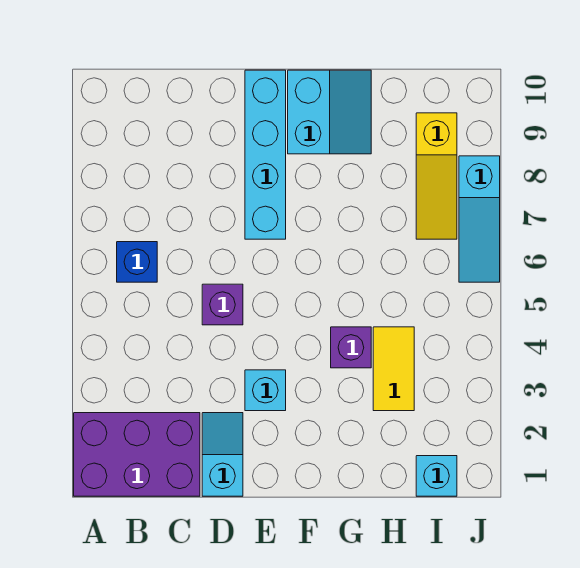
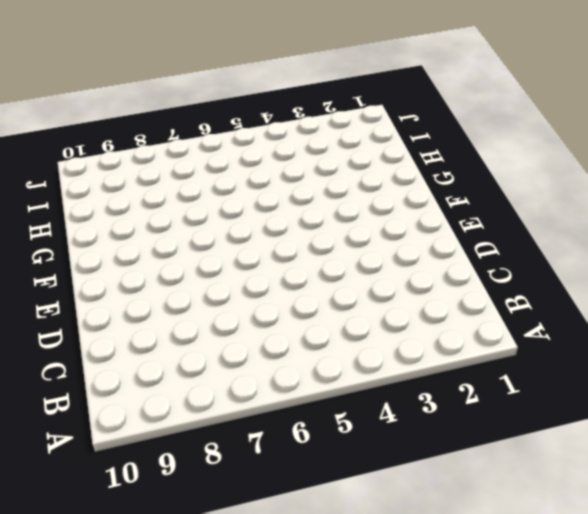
none -> purple 2x3 brick [74,413,200,496]
none -> blue 1x1 brick [117,242,157,282]
none -> cyan 1x2 slope [202,413,243,496]

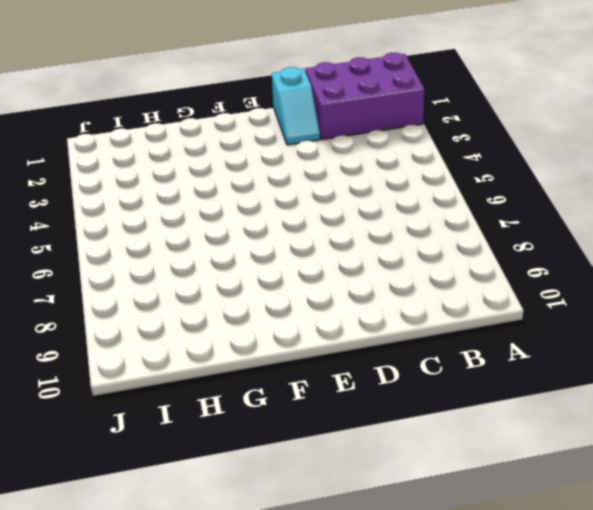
none -> blue 1x1 brick [117,242,157,282]
none -> purple 1x1 brick [202,284,243,325]
none -> cyan 1x1 brick [245,370,286,411]

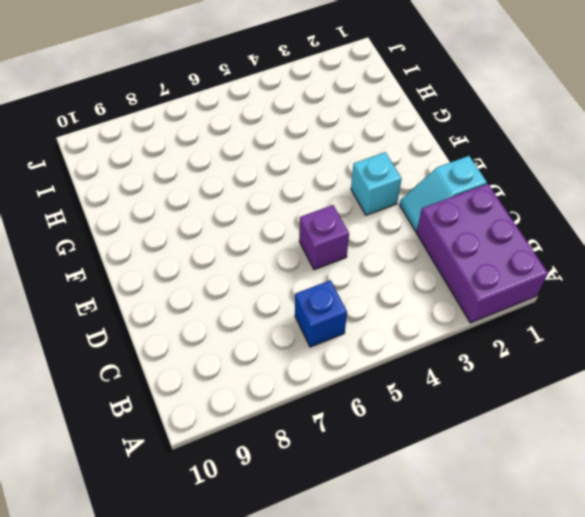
none -> cyan 1x4 brick [245,70,286,239]
none -> cyan 2x2 slope [288,70,371,154]
none -> purple 1x1 brick [331,327,371,368]

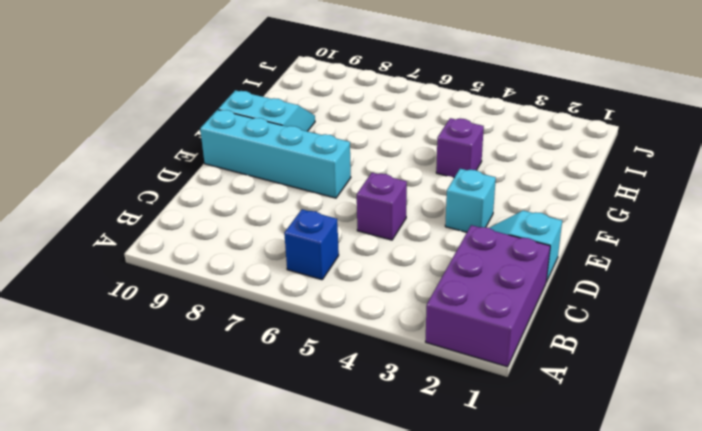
none -> yellow 1x2 tile [373,327,414,411]
none -> cyan 1x1 brick [416,456,457,496]
none -> yellow 1x3 slope [416,113,457,239]

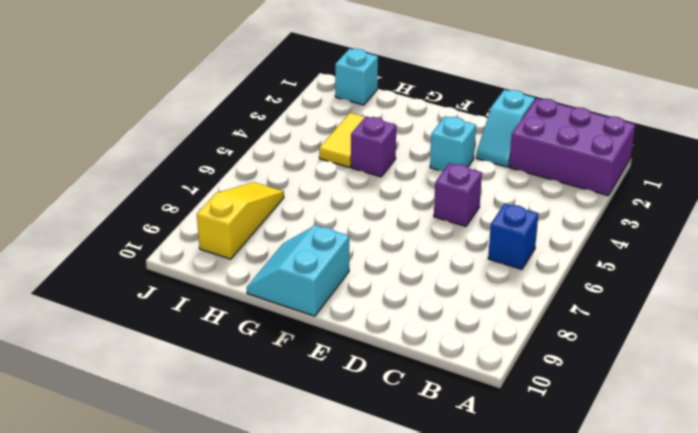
none -> cyan 1x4 brick [245,70,286,239]
none -> cyan 1x3 slope [459,156,500,282]

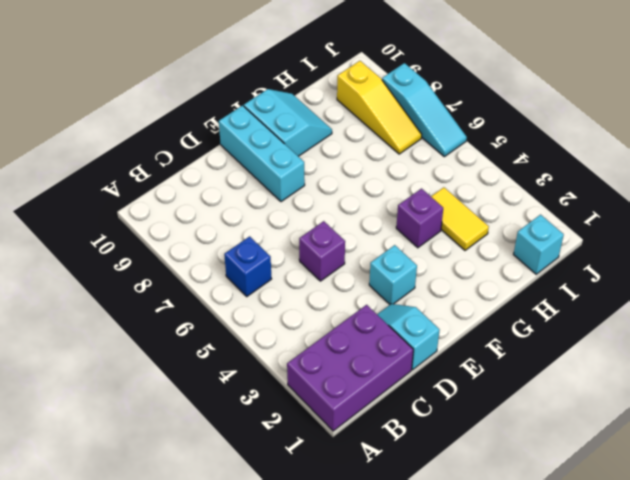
cyan 1x3 brick [219,106,305,202] -> cyan 1x4 brick [245,70,286,239]

